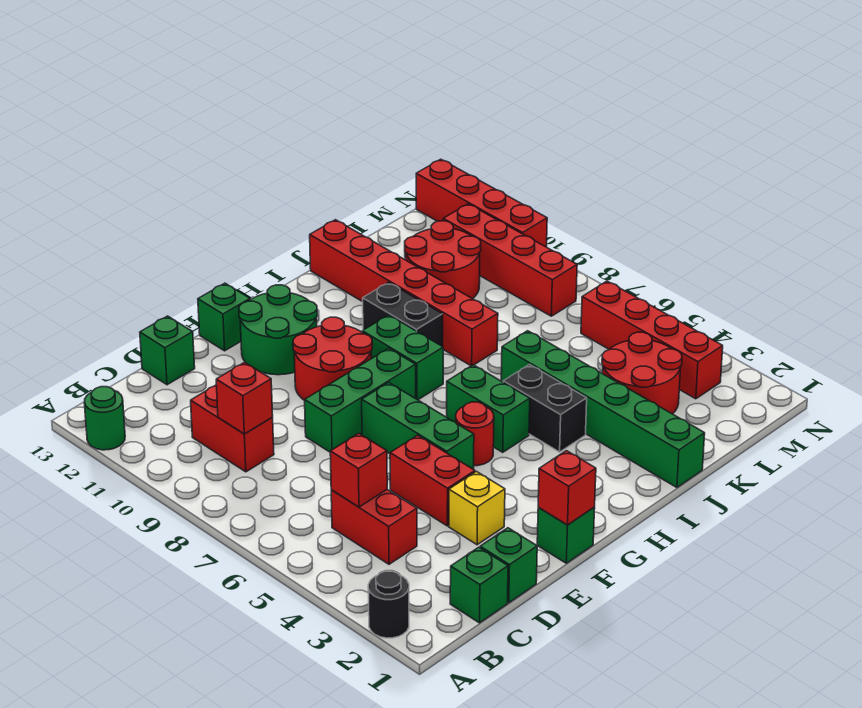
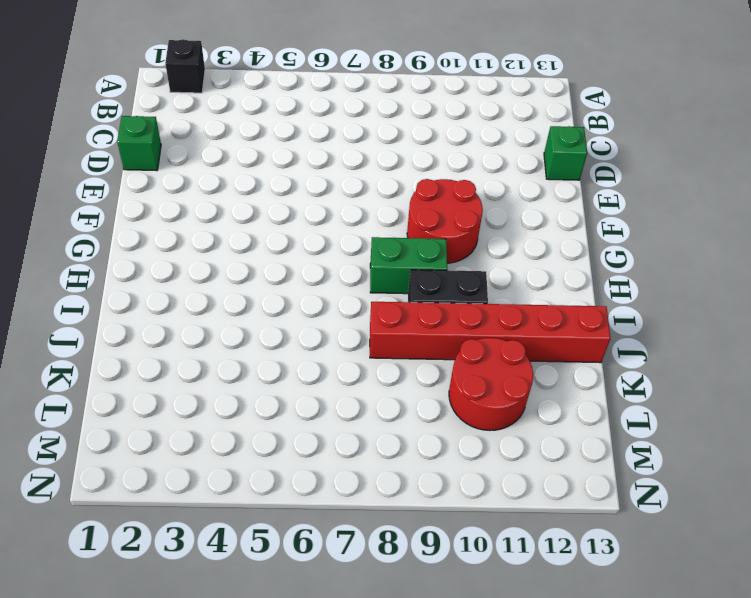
black 1x1 brick [165,39,205,93] -> black 1x1 round brick [368,571,409,638]
none -> green 1x1 round brick [84,387,125,450]
none -> green 1x1 brick [450,547,508,623]
none -> red 1x2 brick [331,490,417,564]
none -> red 1x2 brick [191,385,274,472]

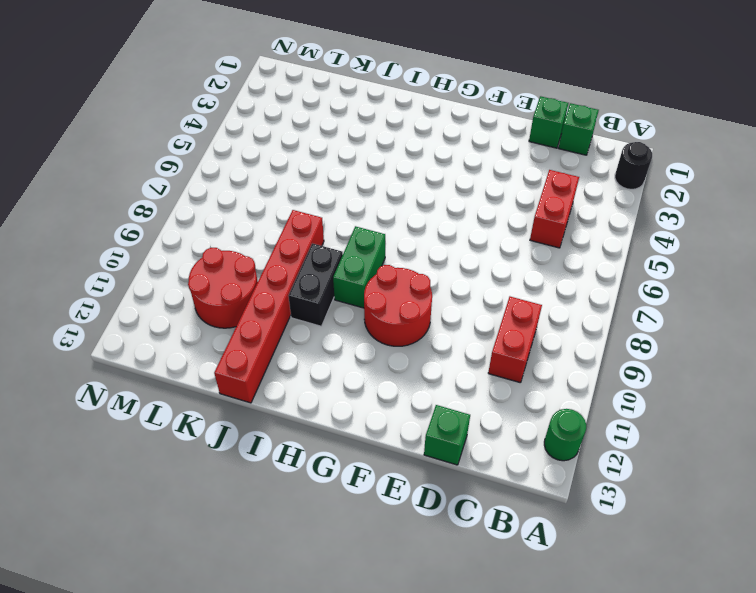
none -> yellow 1x1 brick [449,472,505,545]
none -> red 1x2 brick [390,435,475,526]
none -> green 1x3 brick [305,348,416,452]
none -> green 1x1 brick [537,507,595,563]

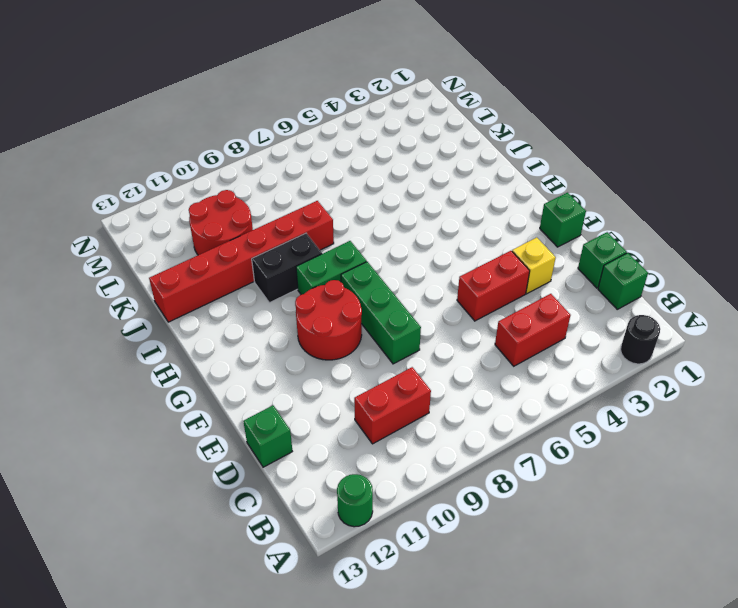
none -> green 1x3 brick [362,383,474,469]
none -> green 2x2 round brick [239,285,317,375]
none -> green 1x1 brick [198,283,250,351]
none -> red 1x1 round brick [456,402,494,466]

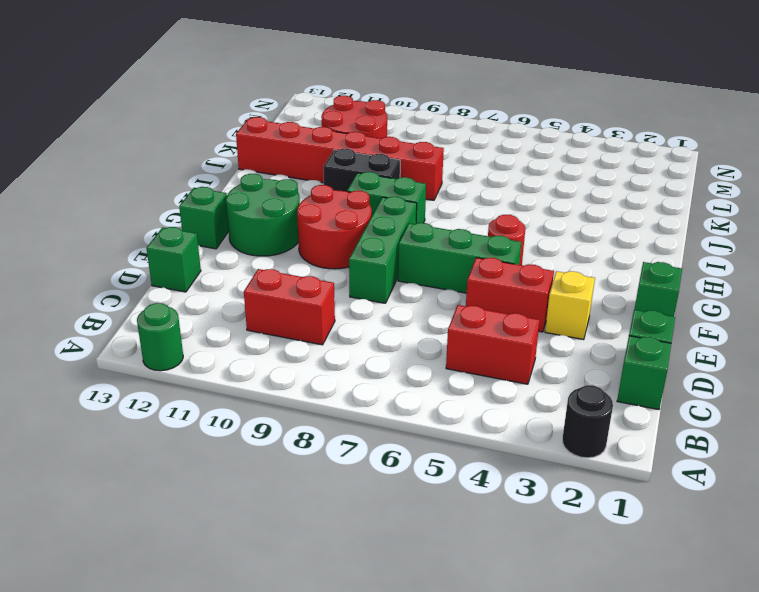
none -> green 1x2 brick [447,365,530,452]
none -> black 1x2 brick [503,365,587,452]
none -> green 1x6 brick [501,331,705,487]
none -> red 2x2 round brick [602,332,682,414]

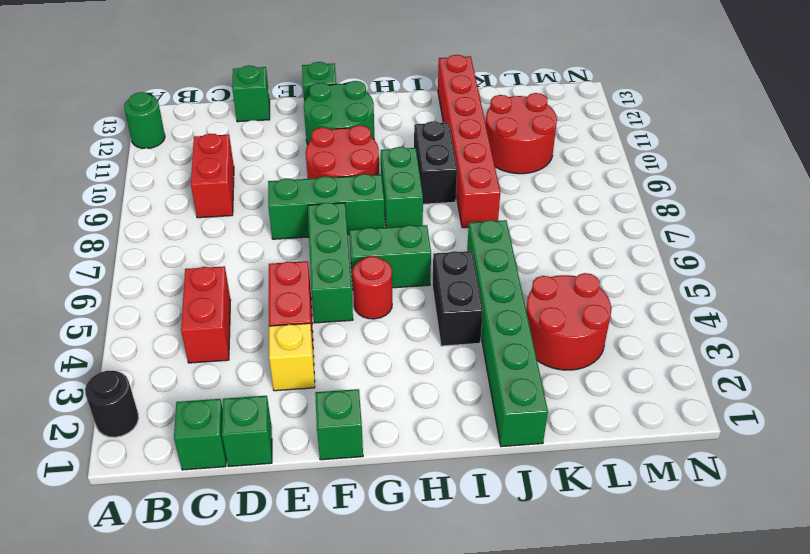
green 1x2 brick [349,225,431,288] -> green 1x2 brick turned to [447,365,530,452]
none -> red 1x4 brick [581,281,723,399]
none -> red 1x4 brick [443,204,577,316]
none -> red 1x4 brick [416,159,547,247]
none -> red 1x1 brick [330,433,387,507]

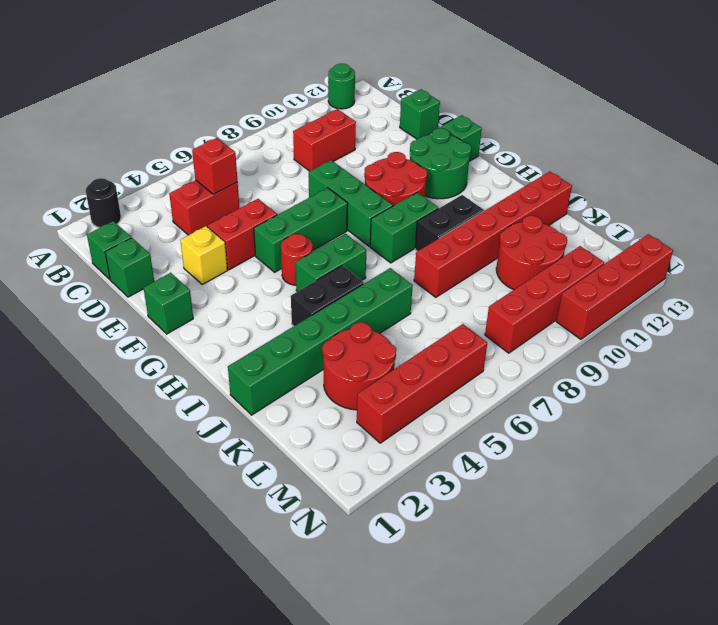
none -> red 1x1 brick [216,362,273,434]
none -> red 1x1 brick [538,451,596,525]

